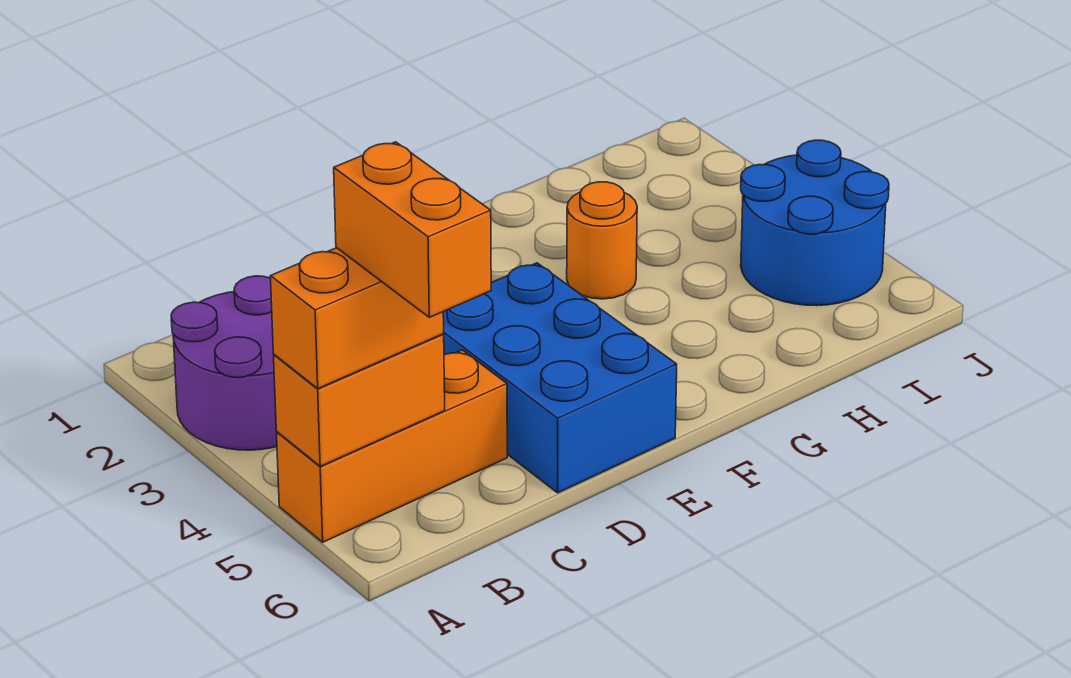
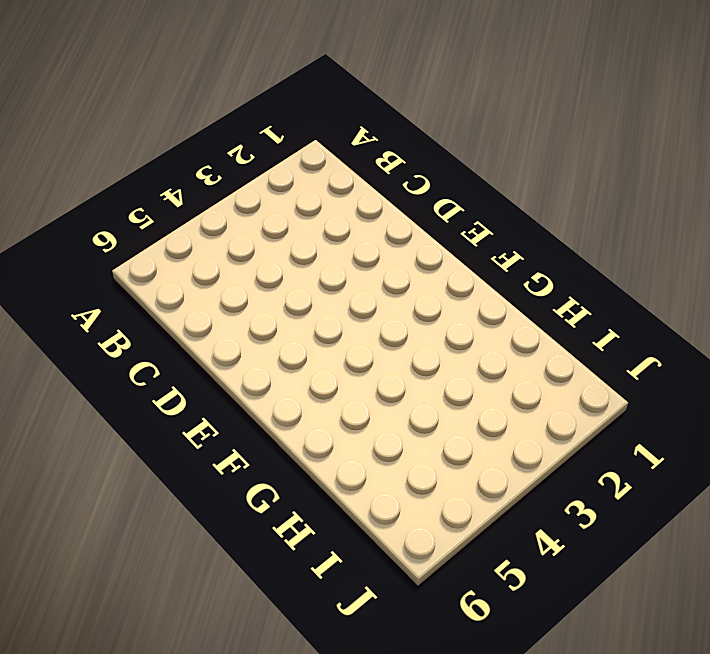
none -> purple 2x2 round brick [171,276,277,450]
none -> orange 1x3 brick [276,350,507,542]

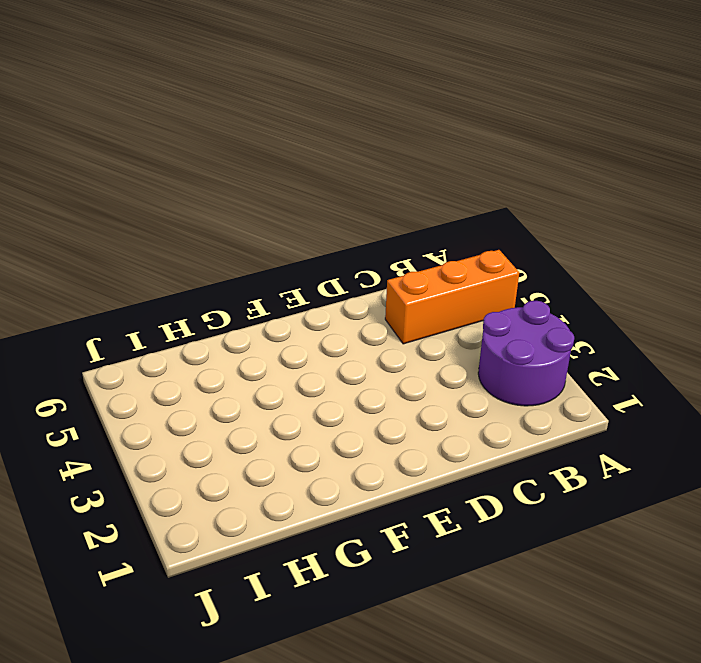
none -> blue 2x3 brick [443,263,677,493]
none -> orange 1x1 round brick [567,182,637,299]

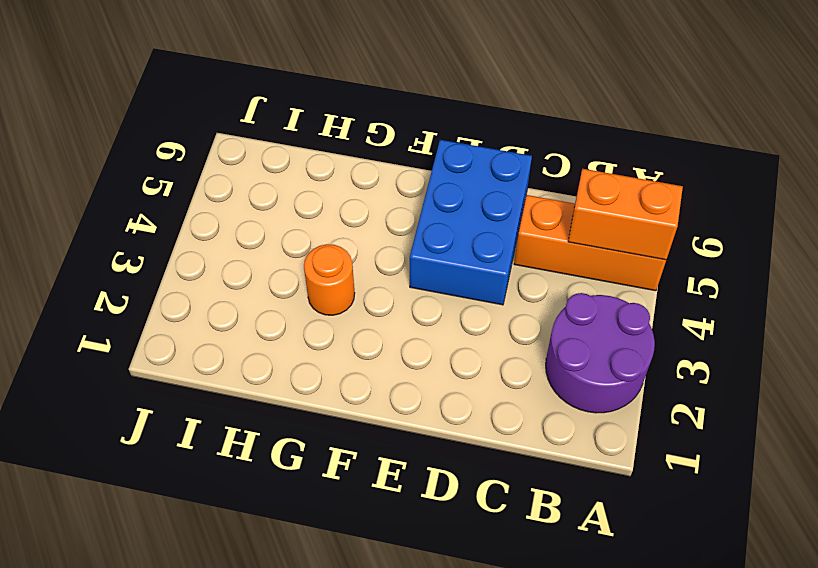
none -> blue 2x2 round brick [741,140,889,306]
none -> orange 1x2 brick [270,248,444,389]

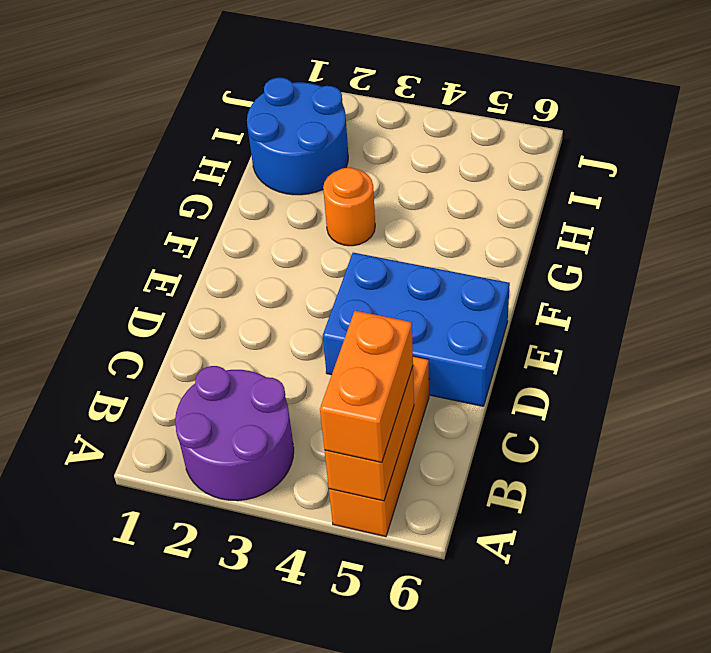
blue 2x2 round brick [247,77,348,195] -> blue 2x2 round brick moved to [741,140,889,306]
none -> orange 1x2 brick [334,142,491,317]

